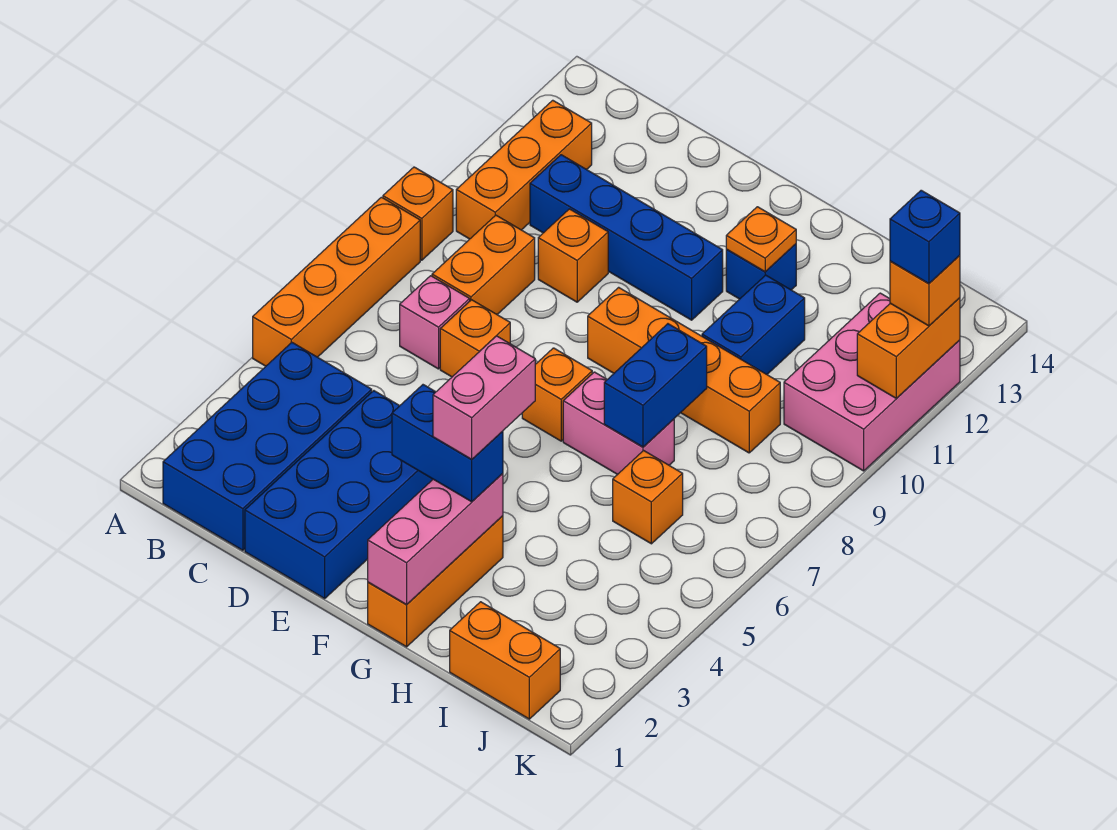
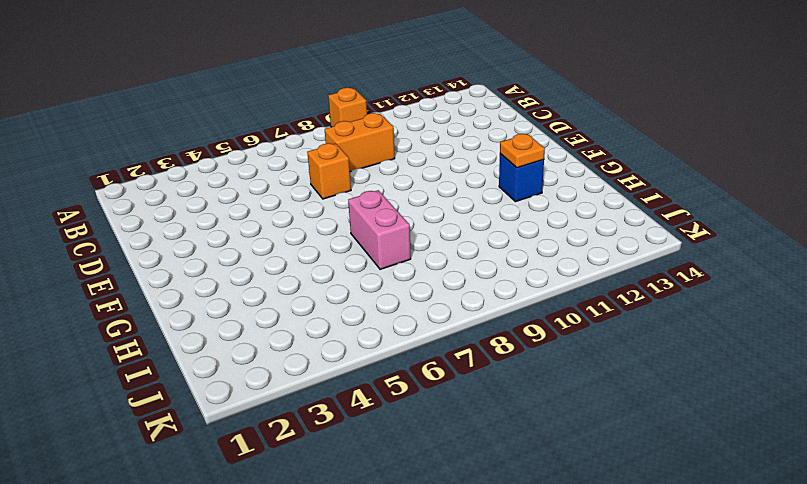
none -> orange 1x4 brick [253,197,420,366]
none -> blue 2x4 brick [163,343,372,550]
none -> orange 1x3 brick [456,100,592,239]

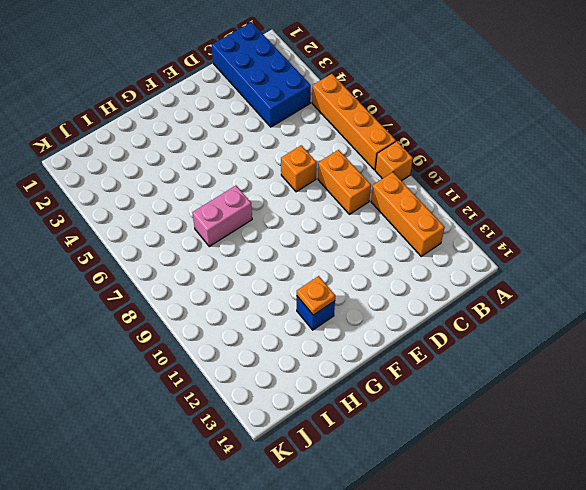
none -> pink 1x1 brick [400,276,470,369]
none -> blue 1x4 brick [530,155,723,320]
none -> blue 2x4 brick [245,391,433,599]

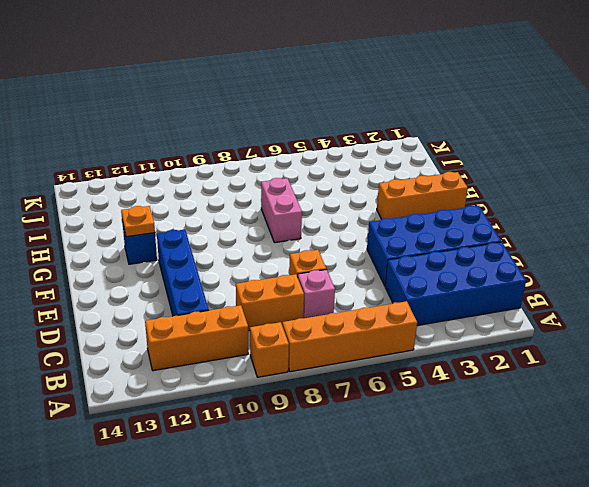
none -> orange 1x1 brick [538,209,608,302]
none -> orange 1x1 brick [522,348,592,441]
none -> orange 1x4 brick [588,287,780,453]

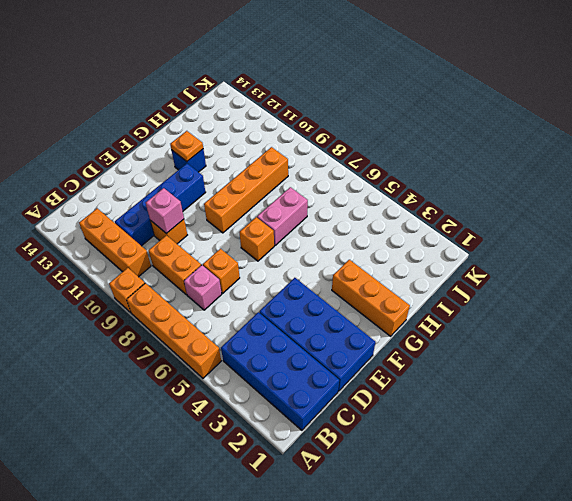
pink 1x1 brick [146,188,184,234] -> none
none -> blue 1x2 brick [702,275,805,374]
none -> orange 1x2 brick [450,602,560,719]
none -> orange 1x1 brick [613,451,683,544]

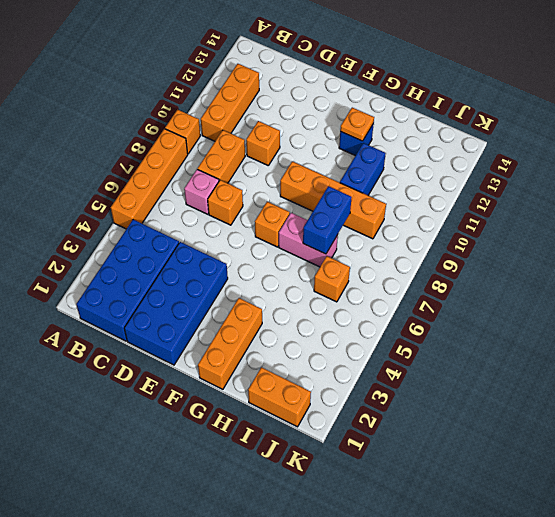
none -> blue 1x4 brick [530,155,723,320]
none -> pink 2x3 brick [784,293,960,471]
none -> pink 1x3 brick [368,474,503,604]

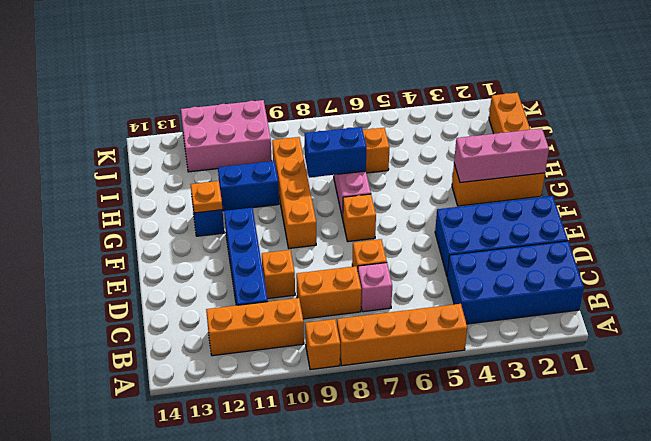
none -> orange 1x2 brick [857,298,960,398]
none -> blue 1x2 brick [392,385,503,502]
none -> orange 1x1 brick [890,255,960,326]

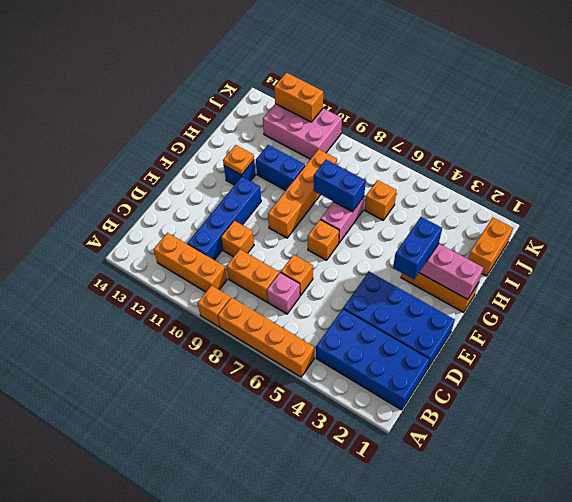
none -> orange 1x1 brick [890,255,960,326]
none -> pink 1x2 brick [433,336,535,459]
none -> blue 1x1 brick [890,190,960,284]

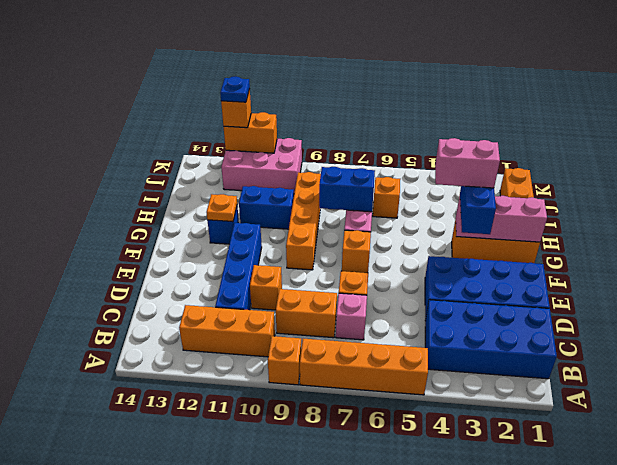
blue 1x1 plate [220,76,250,102] -> blue 1x1 brick [890,190,960,284]

